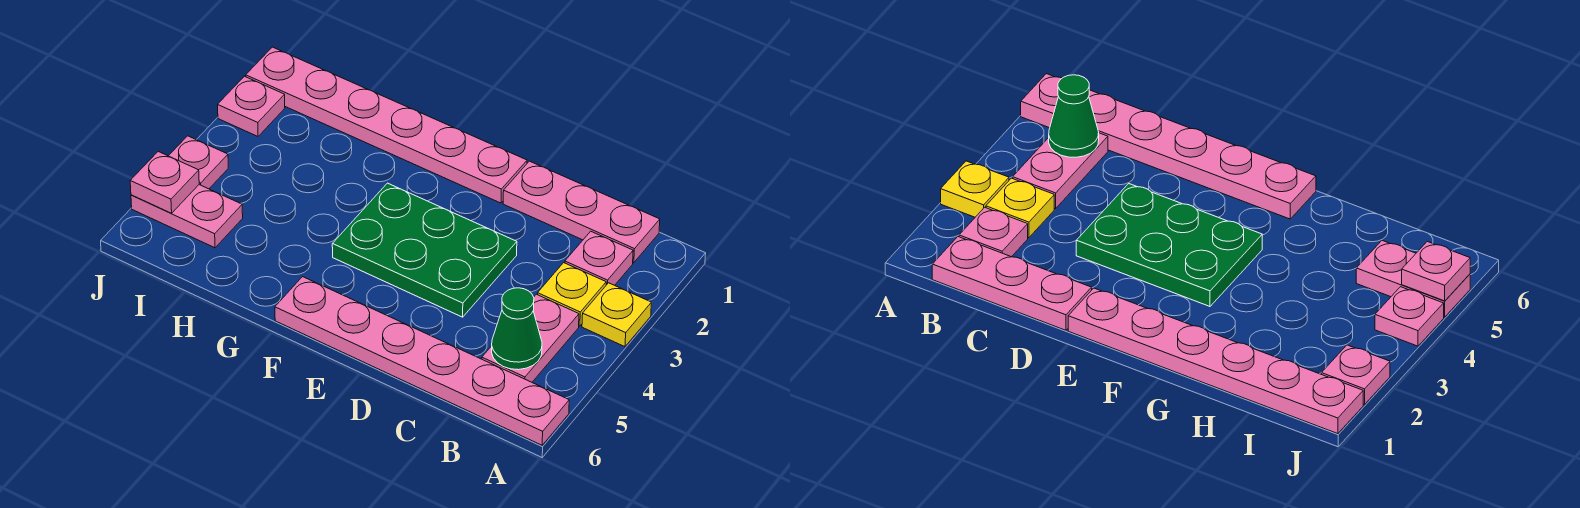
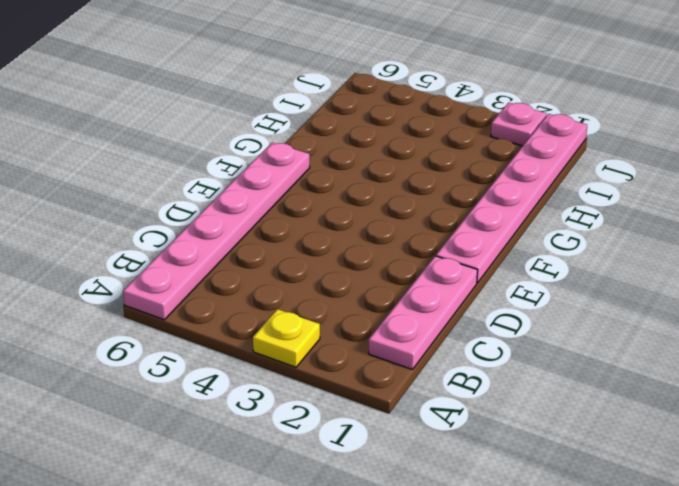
none -> pink 1x1 plate [565,231,633,285]
none -> yellow 1x1 plate [537,263,606,326]
none -> pink 1x2 plate [482,294,579,382]

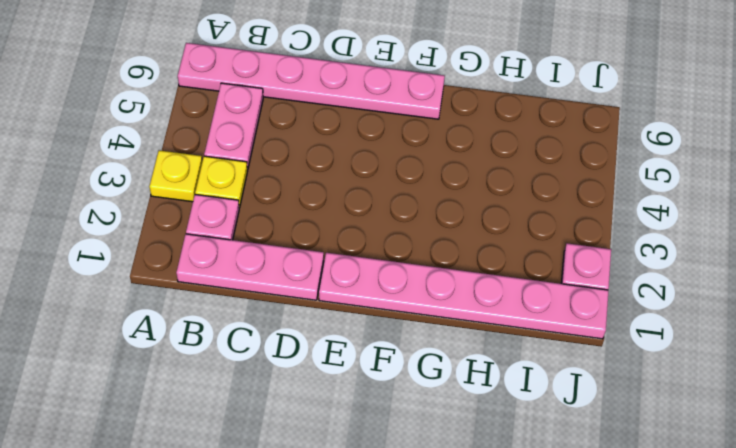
none -> green 2x3 plate [332,183,517,317]
none -> pink 1x2 plate [131,185,243,248]
none -> pink 1x1 plate [169,136,228,189]

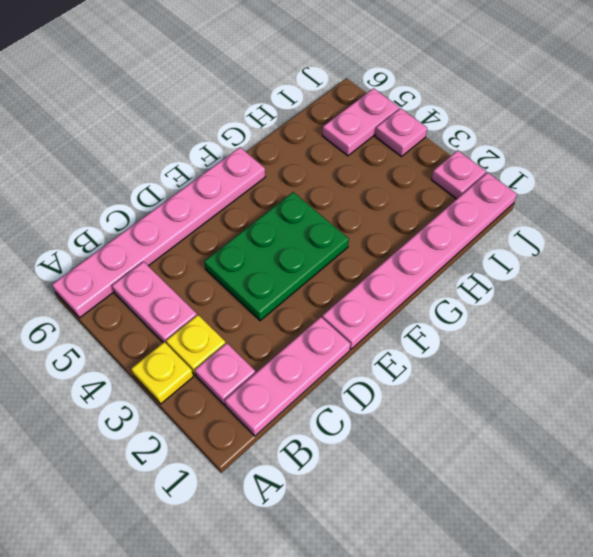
none -> green 1x1 cone [492,288,542,370]
none -> pink 1x1 plate [130,152,199,213]

